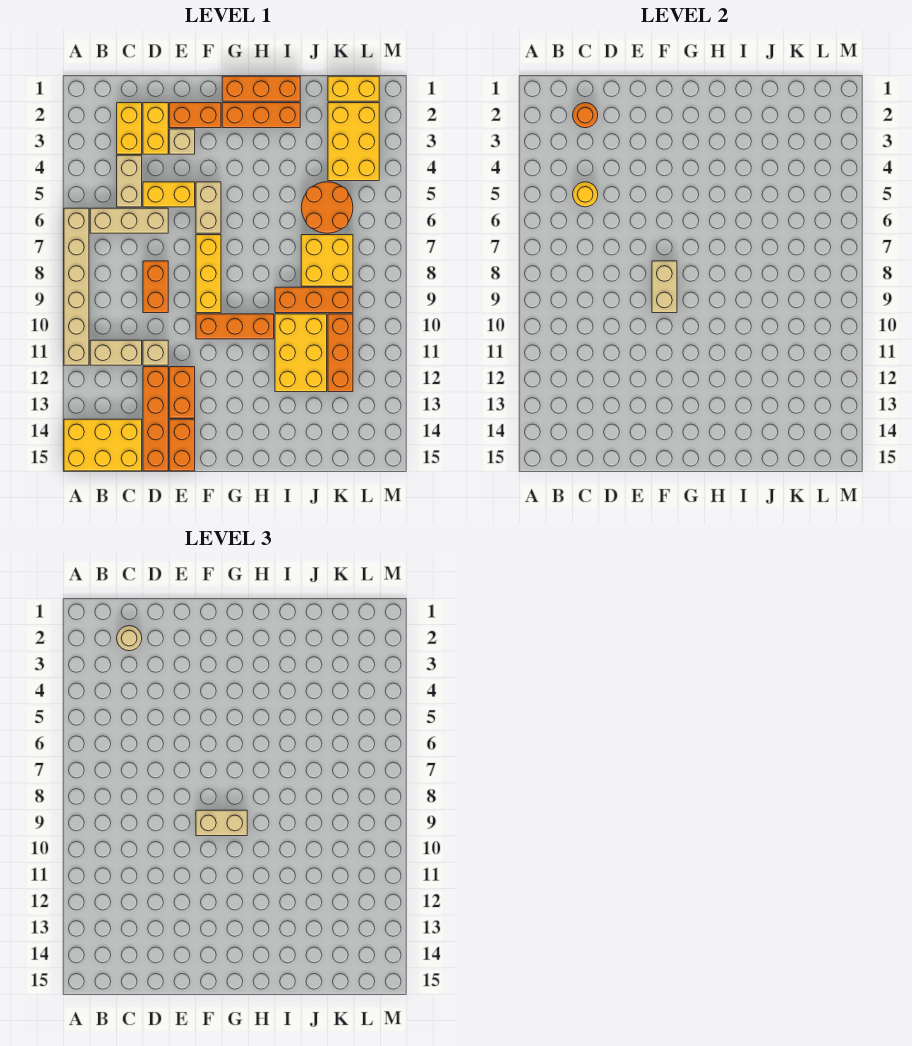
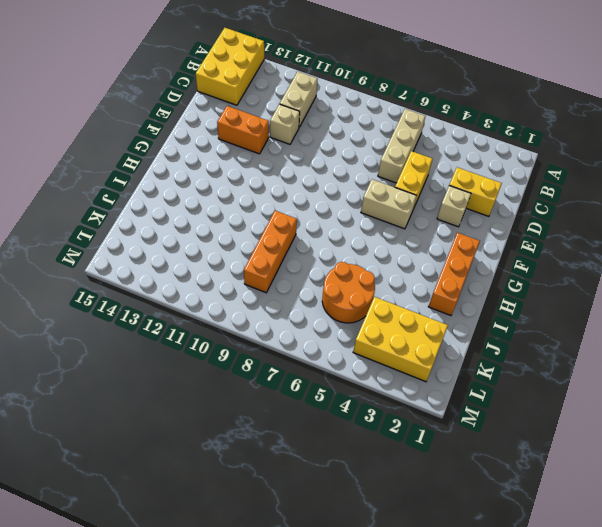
none -> tan 1x6 brick [64,208,89,365]
none -> yellow 1x2 brick [117,103,142,154]
none -> tan 1x2 brick [117,155,142,207]
none -> orange 1x2 brick [143,261,168,313]

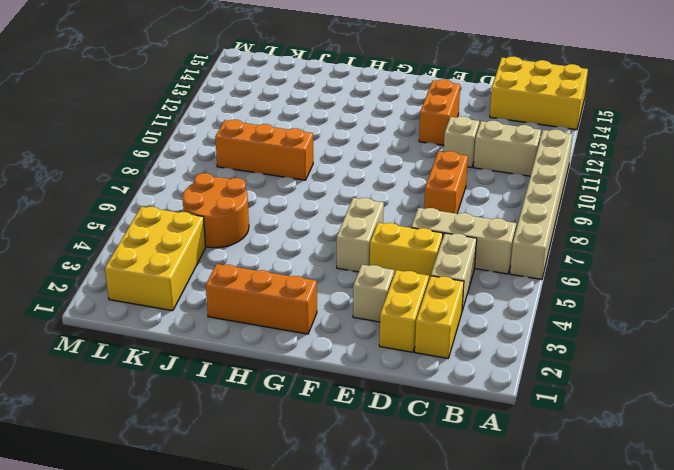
none -> orange 1x4 brick [143,367,168,471]
none -> orange 1x2 brick [169,103,221,128]
none -> orange 1x2 brick [169,419,195,471]
none -> yellow 1x3 brick [196,235,221,313]

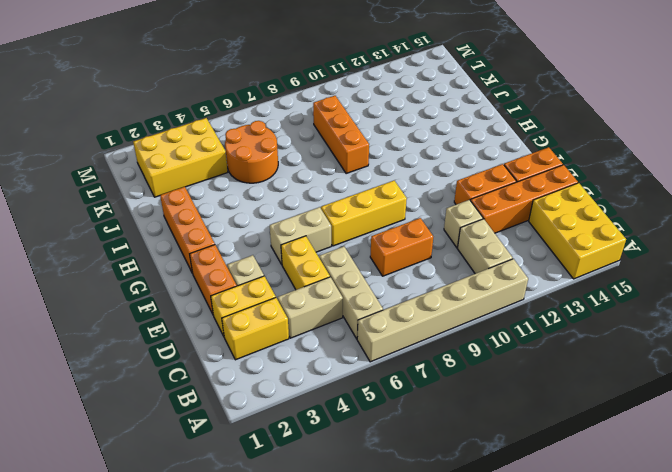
none -> orange 1x3 brick [196,314,274,339]
none -> orange 1x3 brick [222,76,300,101]
none -> yellow 2x3 brick [275,314,327,392]
none -> yellow 2x2 brick [301,235,353,286]

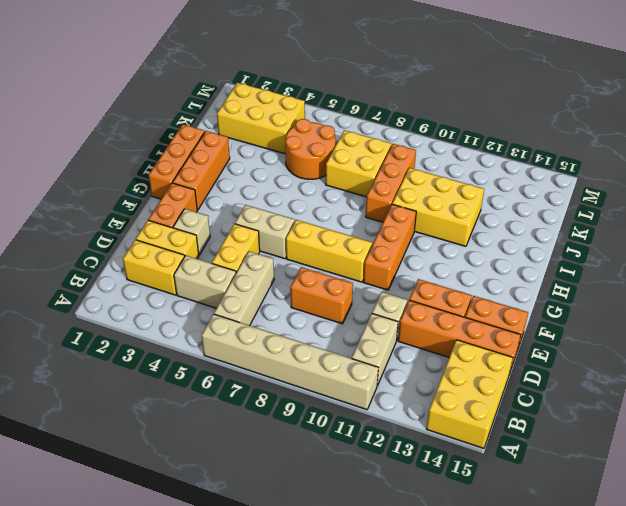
none -> yellow 1x2 brick [328,76,379,101]
none -> orange 1x3 brick [328,314,353,392]
none -> orange 1x1 round brick [573,103,598,128]
none -> yellow 1x1 round brick [573,182,598,207]

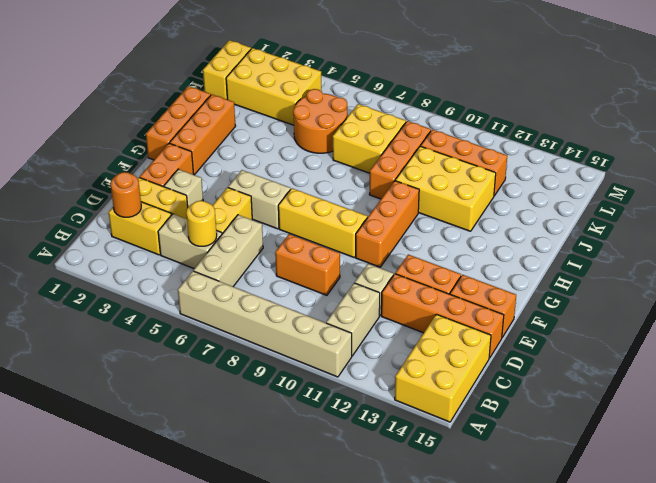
none -> tan 1x2 brick [652,261,677,313]
none -> tan 1x1 round brick [117,626,142,651]
none -> tan 1x2 brick [196,810,247,836]

